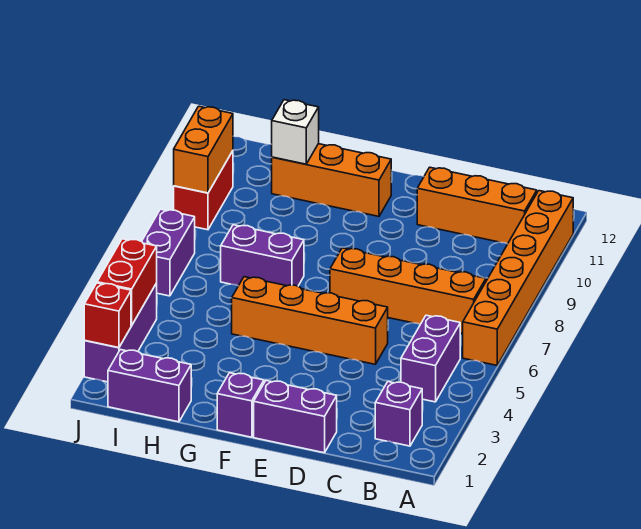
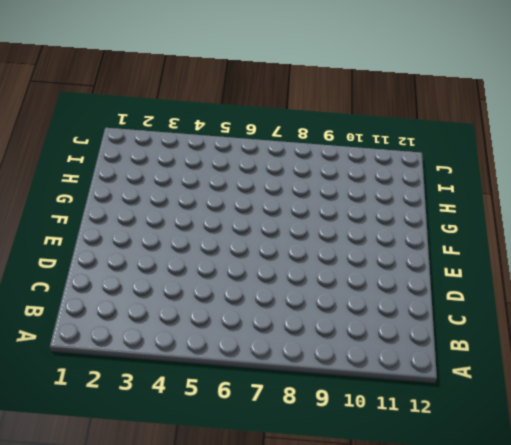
none -> orange 1x6 brick [463,191,573,365]
none -> purple 1x1 brick [375,382,422,446]
none -> purple 1x2 brick [401,315,460,402]

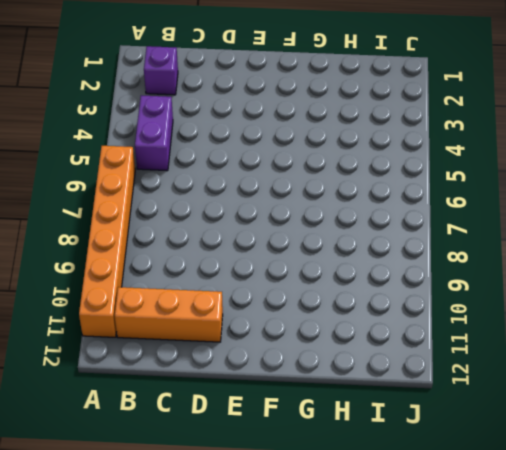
none -> orange 1x4 brick [330,248,486,333]
none -> purple 1x2 brick [254,381,337,453]
none -> orange 1x4 brick [232,277,388,364]

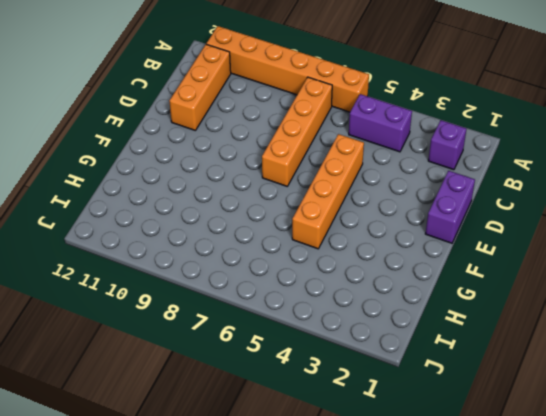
none -> purple 1x1 brick [217,373,264,437]
none -> orange 1x3 brick [272,144,391,216]
none -> purple 1x2 brick [221,225,304,286]

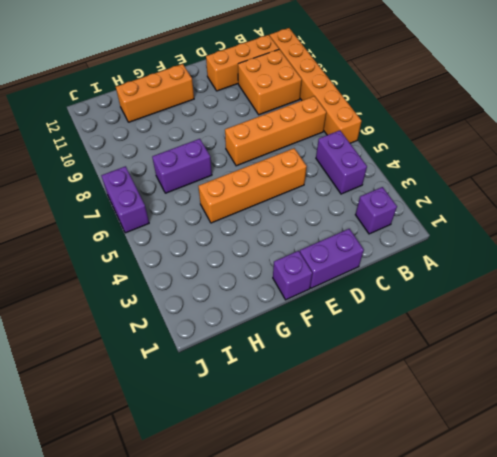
orange 2x2 brick [238,49,302,115] -> none
none -> purple 1x2 brick [108,350,191,422]
none -> purple 1x3 brick [84,283,157,382]
none -> red 1x2 brick [174,151,233,230]

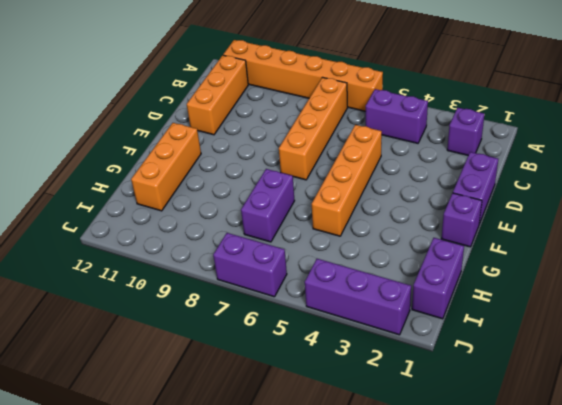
none -> red 1x2 brick [174,151,233,230]
none -> white 1x1 brick [272,100,319,164]
none -> red 1x1 brick [84,283,131,348]

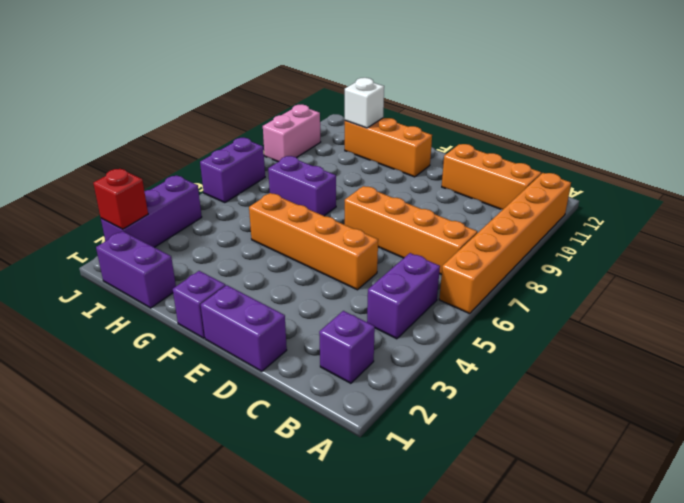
pink 1x2 brick [263,104,321,162] -> red 1x2 brick [174,151,233,230]
none -> red 1x2 brick [97,239,157,325]
none -> orange 1x2 brick [174,106,233,193]

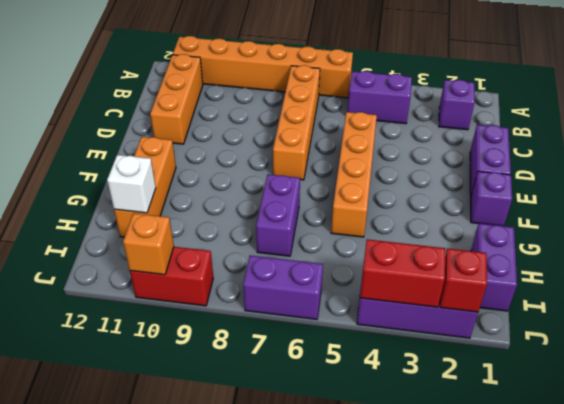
orange 1x1 brick [123,213,174,275] -> orange 1x2 brick [174,106,233,193]

